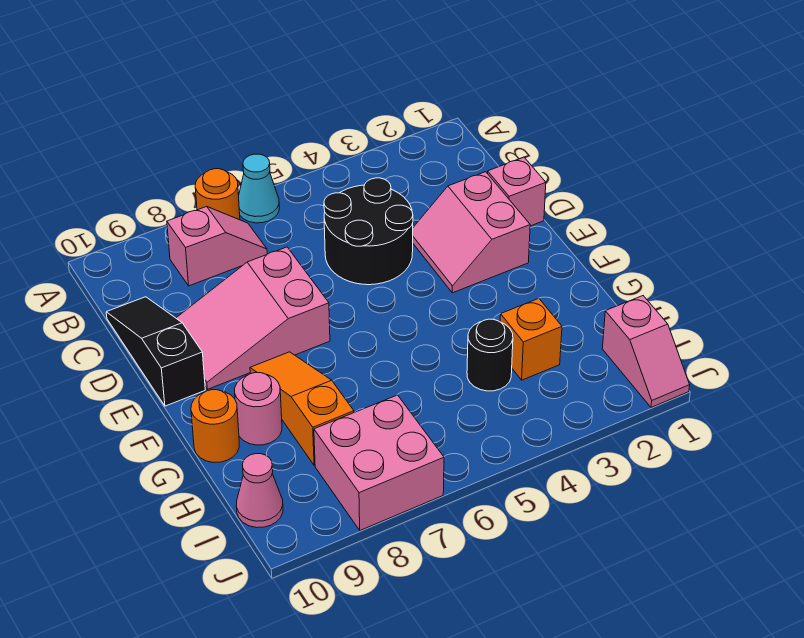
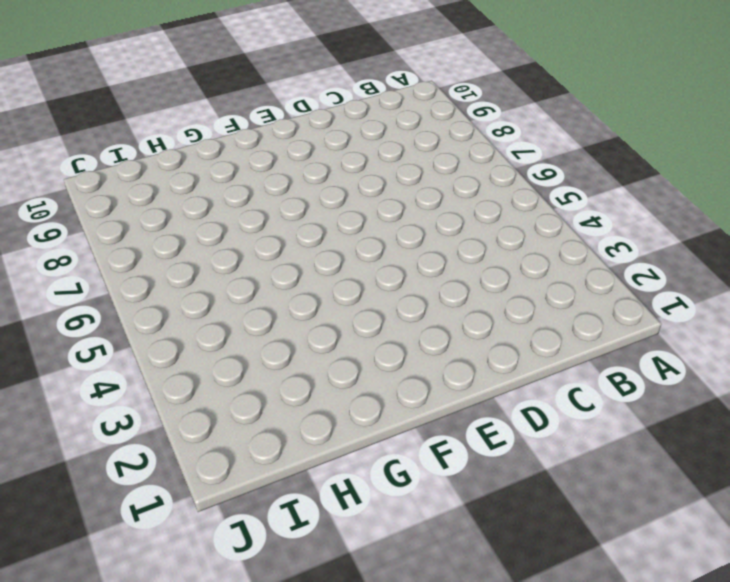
none -> cyan 1x1 cone [239,154,279,223]
none -> orange 1x1 round brick [195,169,240,220]
none -> pink 1x2 slope [167,206,267,286]

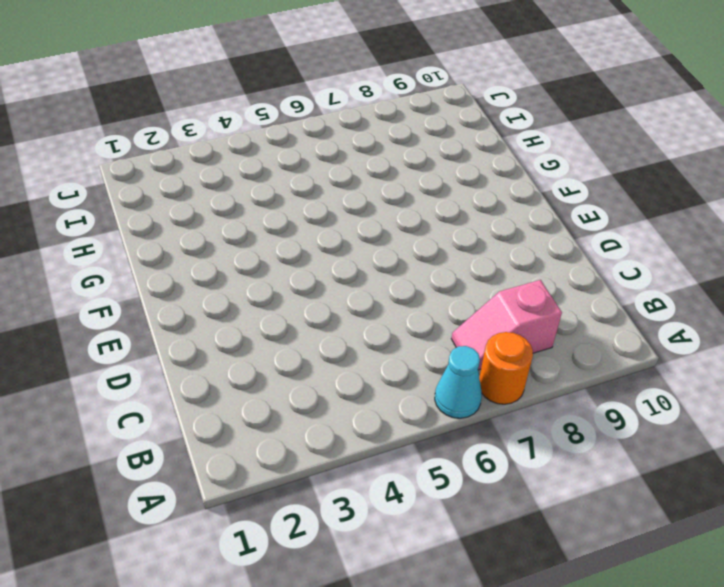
none -> black 2x2 round brick [324,178,413,285]
none -> black 1x3 slope [106,297,205,406]
none -> pink 1x1 brick [488,157,546,226]

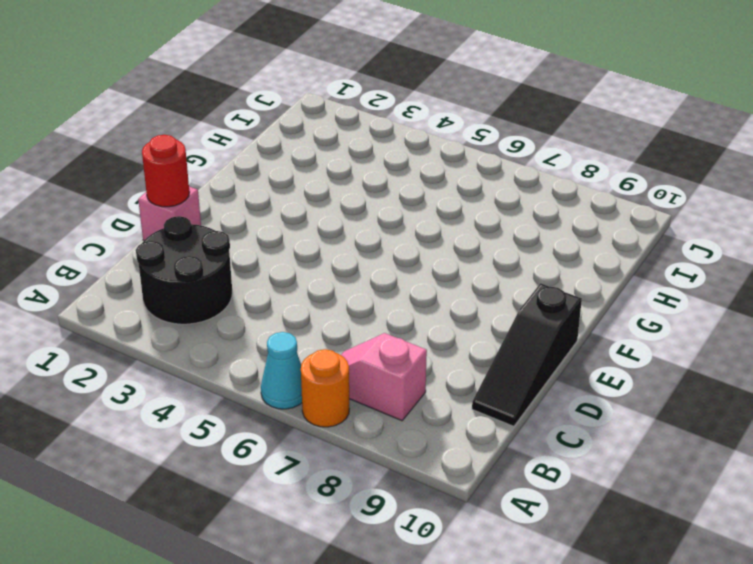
black 2x2 round brick [136,216,232,324] -> black 2x2 round brick moved to [324,178,413,285]
red 1x1 round brick [142,135,190,207] -> none
none -> pink 2x2 slope [413,172,530,293]
none -> pink 2x3 slope [176,247,330,389]
none -> orange 1x3 slope [250,352,354,465]

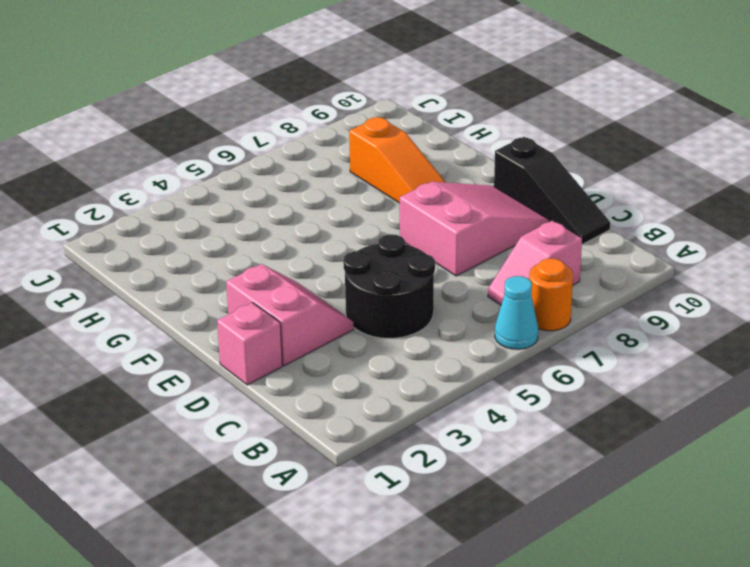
none -> pink 1x1 round brick [235,373,282,445]
none -> orange 1x1 round brick [191,390,239,463]
none -> orange 1x1 brick [500,298,562,380]

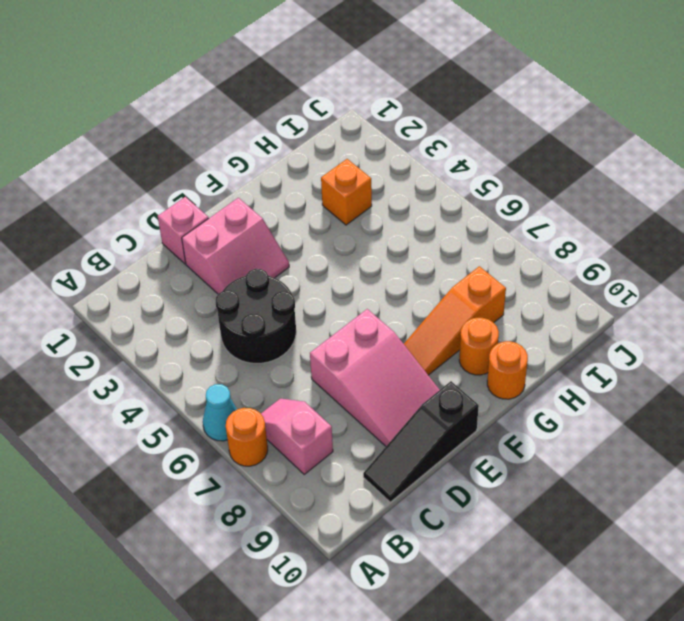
orange 1x1 round brick [459,318,499,375] -> pink 1x1 round brick [235,373,282,445]
none -> black 1x1 round brick [467,319,513,391]
none -> pink 1x2 slope [602,296,690,407]
none -> pink 2x2 brick [314,395,444,530]

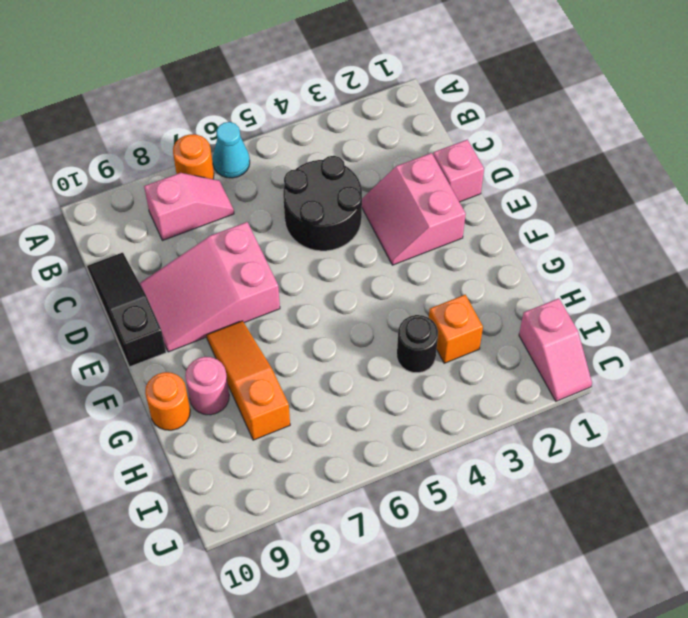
none -> pink 2x2 brick [314,395,444,530]
none -> pink 1x1 cone [236,454,283,528]

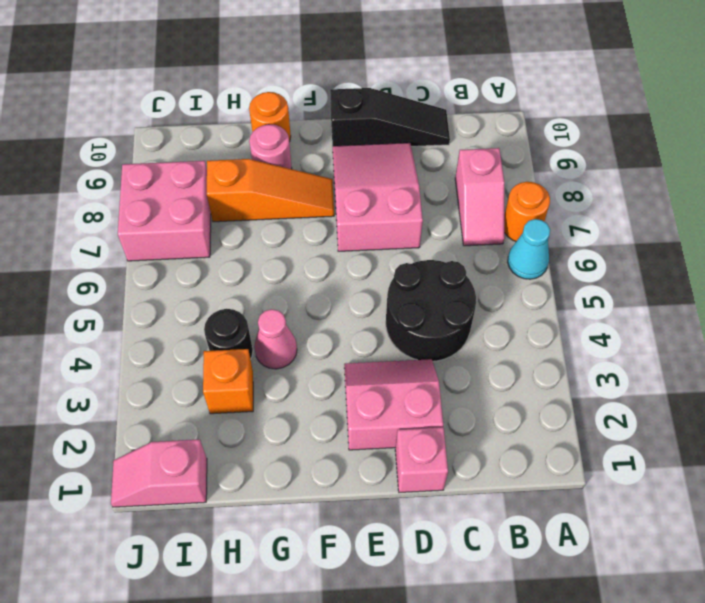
pink 1x1 cone [254,309,297,369] -> pink 1x1 cone moved to [236,454,283,528]

